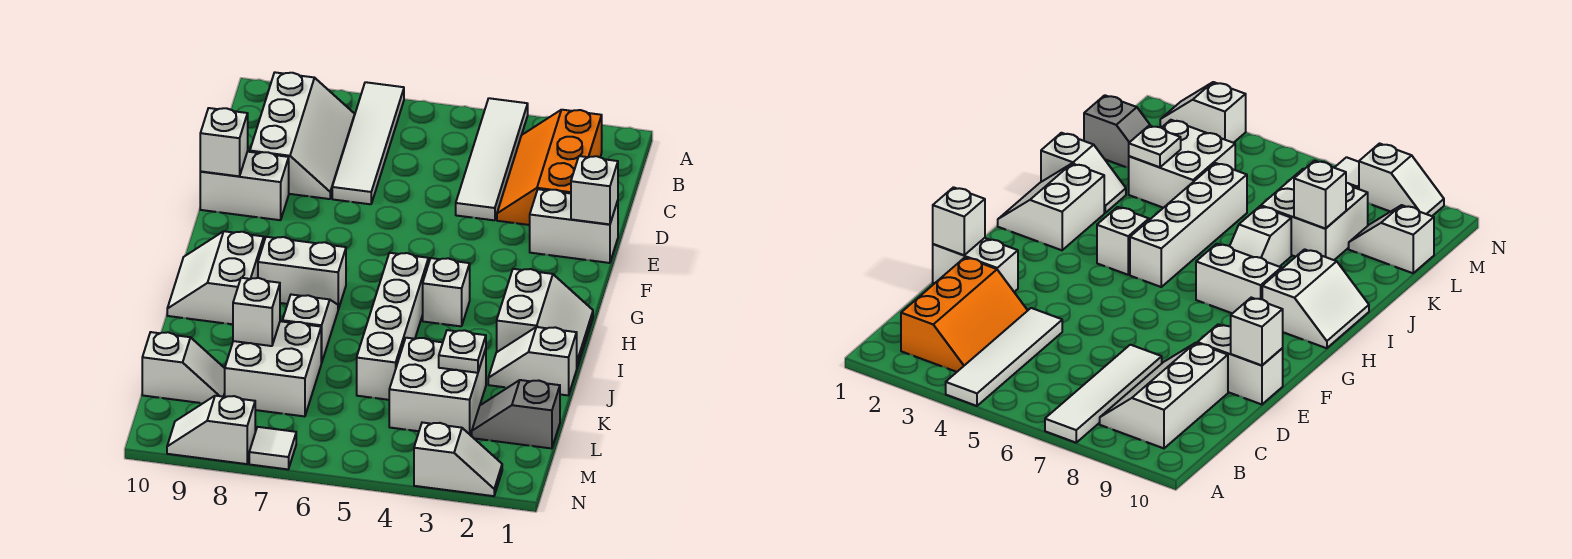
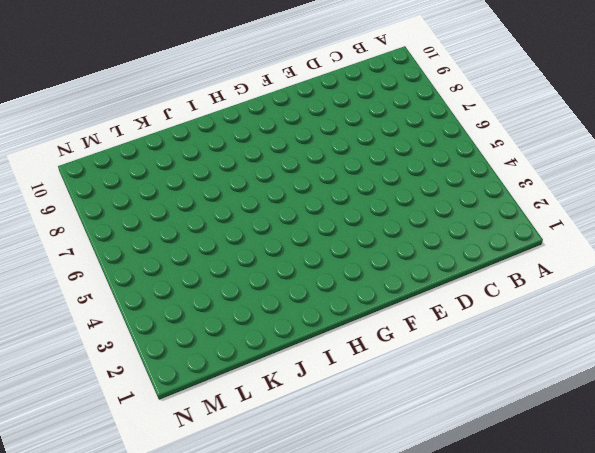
none -> white 1x4 tile [456,98,528,220]
none -> white 1x4 tile [332,82,404,204]
none -> orange 2x3 slope [497,110,602,225]

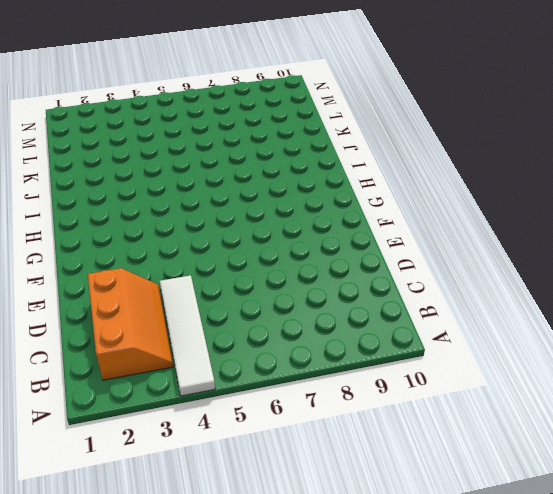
none -> white 1x4 tile [332,82,404,204]
none -> white 2x3 slope [250,72,355,199]
none -> white 1x2 brick [530,189,618,263]

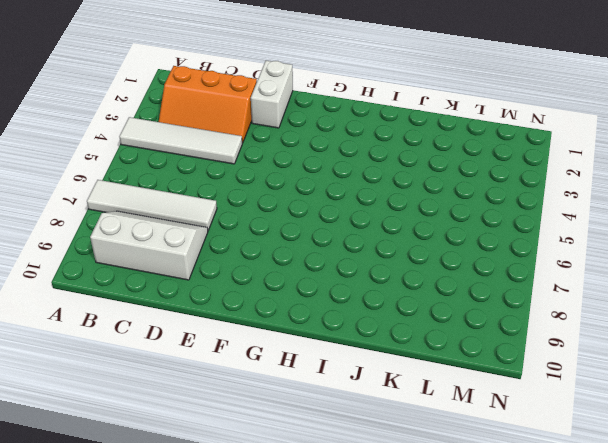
none -> white 1x2 brick [200,152,289,220]
none -> white 2x2 slope [497,269,593,367]
none -> white 1x1 brick [423,258,470,326]

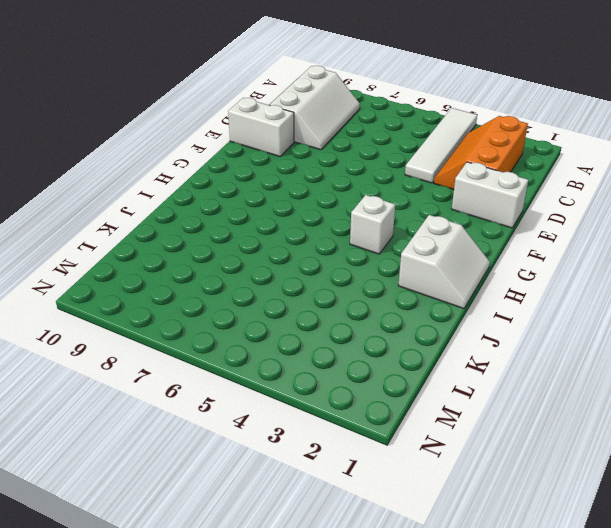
none -> white 1x4 tile [332,82,404,204]
none -> white 1x4 brick [357,253,428,400]
none -> white 1x2 brick [258,237,346,309]

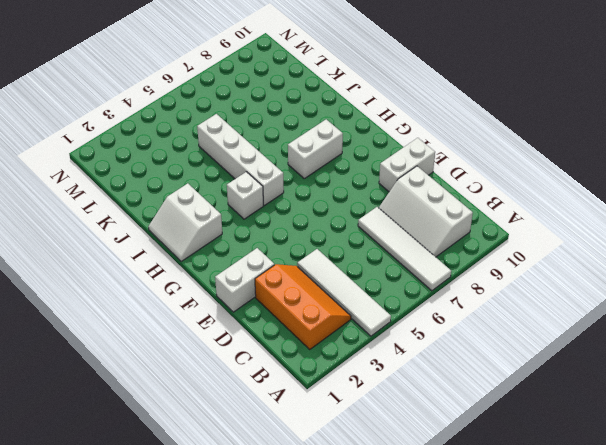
none -> white 2x2 slope [167,231,264,324]
none -> white 1x2 slope [282,295,338,363]
none -> white 1x2 slope [488,327,577,395]

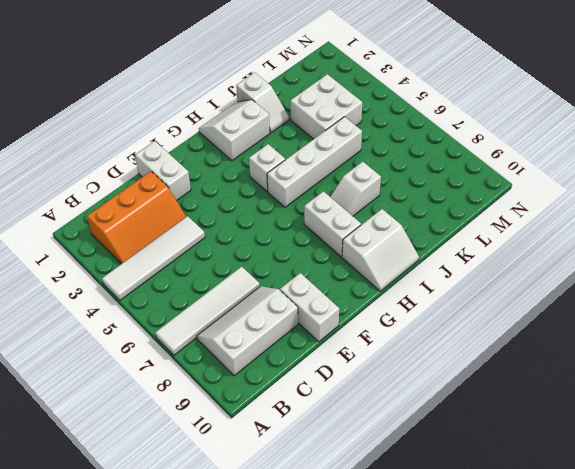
none -> white 2x2 brick [225,321,321,416]
none -> grey 1x2 slope [472,380,560,448]
none -> white 1x2 slope [142,332,225,403]

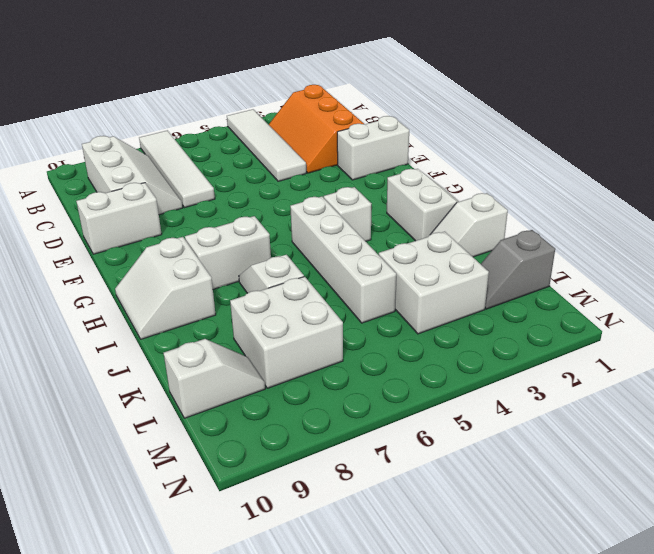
none -> white 1x2 slope [414,423,502,496]
none -> white 1x1 tile [249,427,296,469]
none -> white 1x2 slope [167,396,255,464]

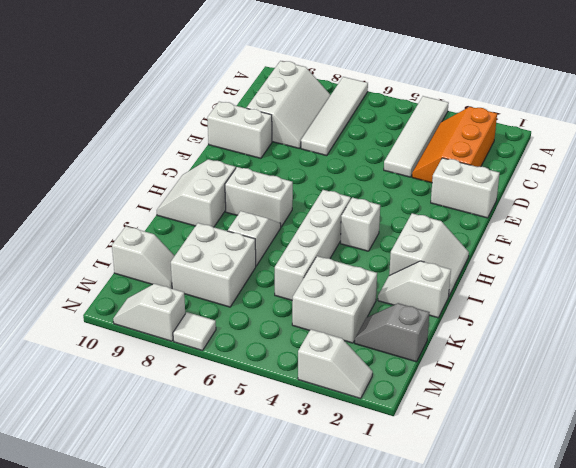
none -> white 1x1 brick [571,156,618,224]
none -> white 1x1 brick [200,108,248,176]
none -> white 1x1 plate [439,330,486,373]

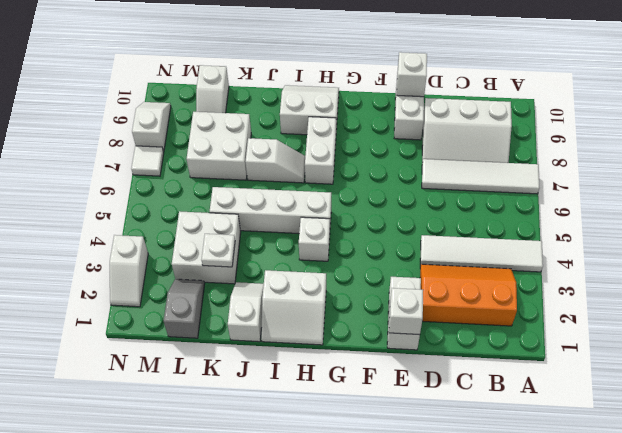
none -> white 1x1 brick [233,278,280,346]

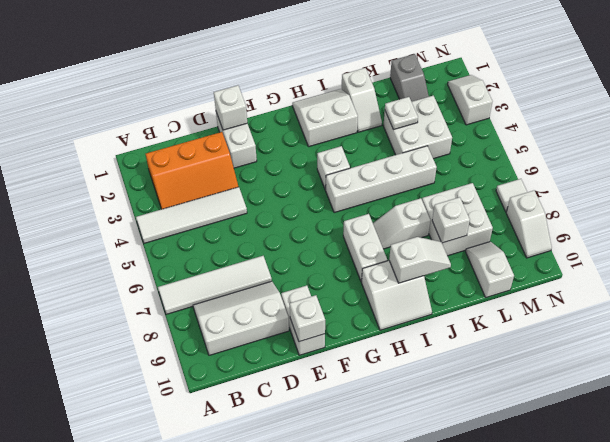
white 1x2 slope [389,237,451,283] -> none

